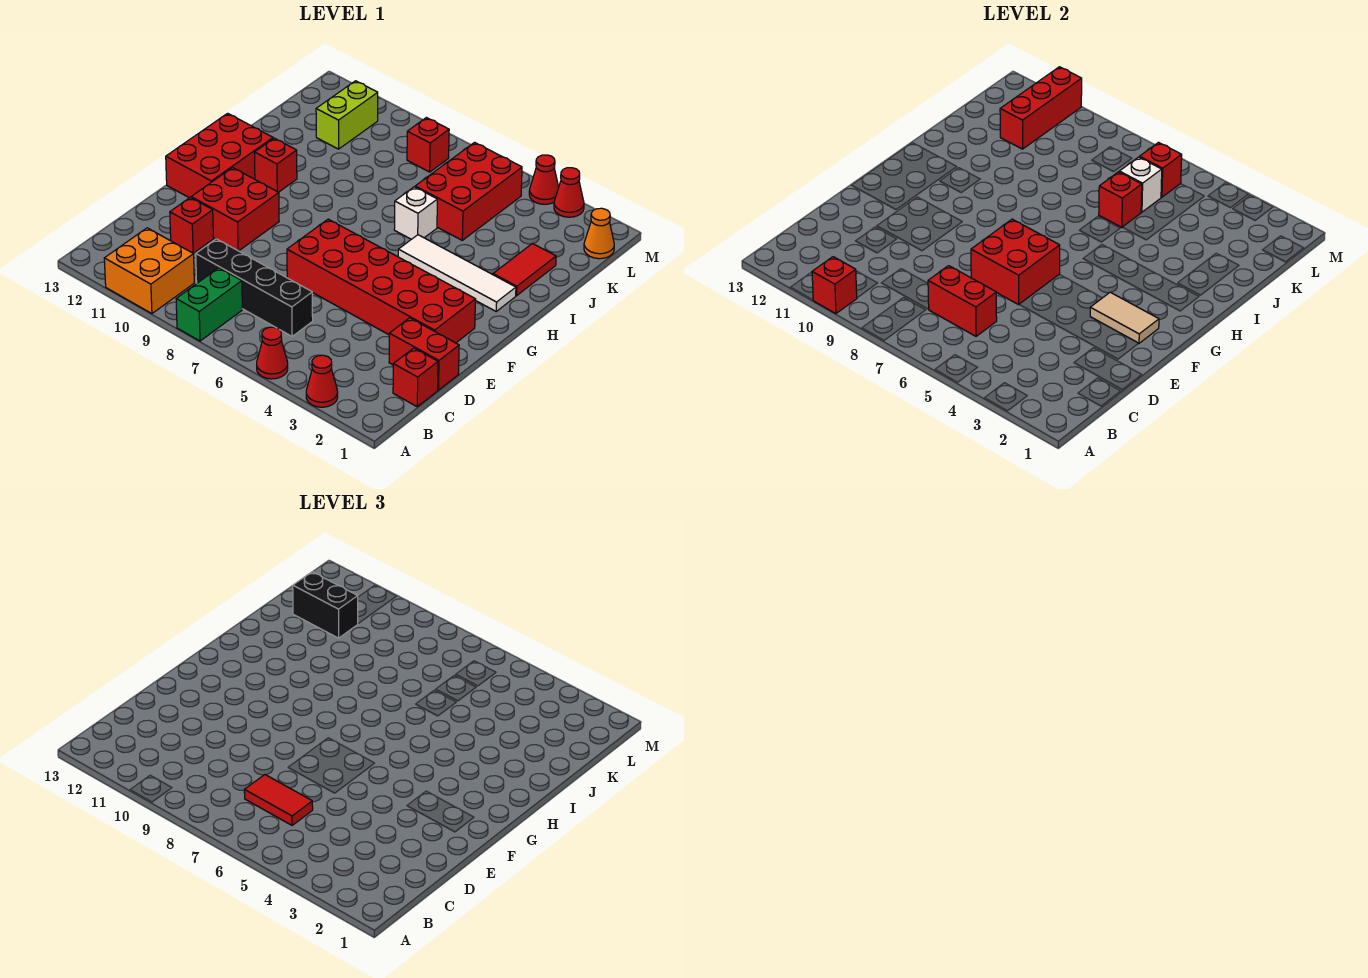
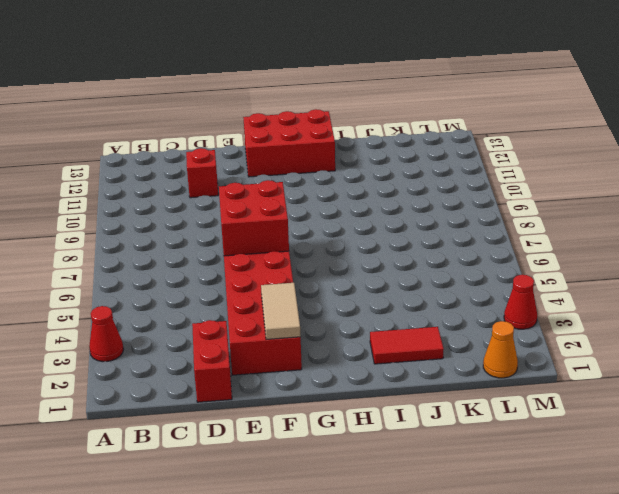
none -> red 1x1 cone [257,327,288,379]
none -> green 1x2 brick [176,268,242,341]
none -> orange 2x2 brick [104,228,194,314]
none -> red 1x1 brick [393,348,438,407]

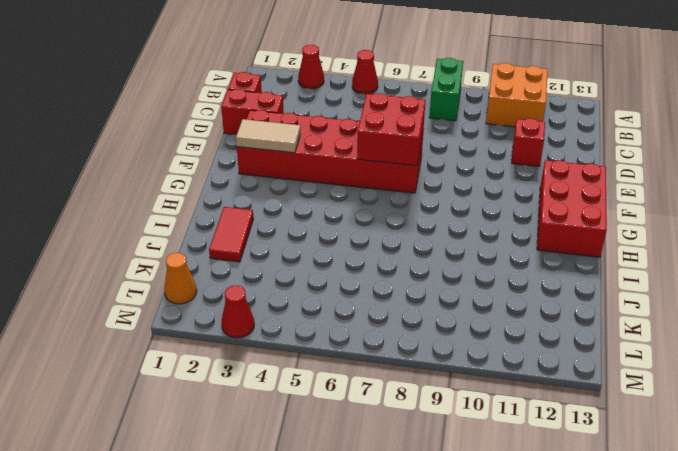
none -> black 1x4 brick [196,239,313,336]
none -> red 2x2 brick [191,168,279,251]
none -> white 1x4 tile [398,235,516,311]
none -> red 1x1 brick [254,138,297,192]

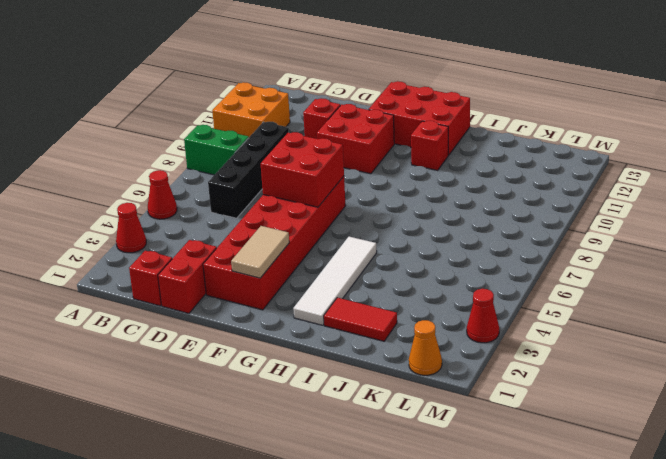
none -> white 1x1 brick [394,187,437,239]
none -> red 2x3 brick [415,142,522,240]
none -> lime 1x2 brick [316,81,378,149]
none -> red 1x1 brick [407,118,449,172]

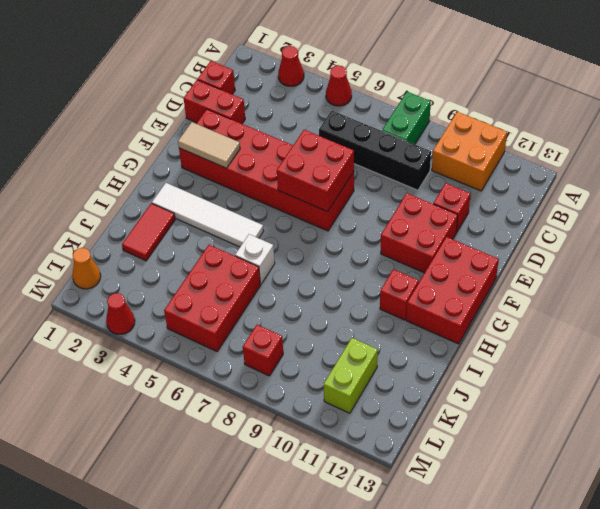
none -> red 1x1 cone [529,155,559,204]
none -> red 1x1 brick [812,257,857,314]
none -> red 1x2 brick [928,266,997,336]
none -> red 1x1 brick [1099,172,1142,227]

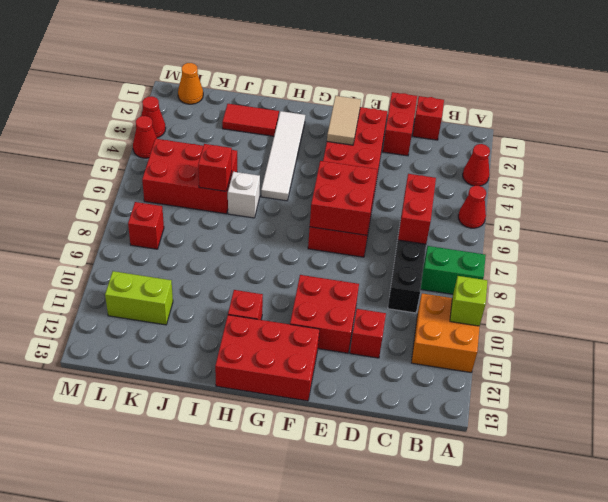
lime 1x1 brick [450,276,487,326] -> red 1x1 brick [812,257,857,314]
none -> white 1x1 brick [1119,157,1162,212]
none -> red 1x3 brick [1000,67,1082,149]
none -> red 1x1 brick [1140,142,1182,197]
none -> red 1x2 tile [244,775,313,825]

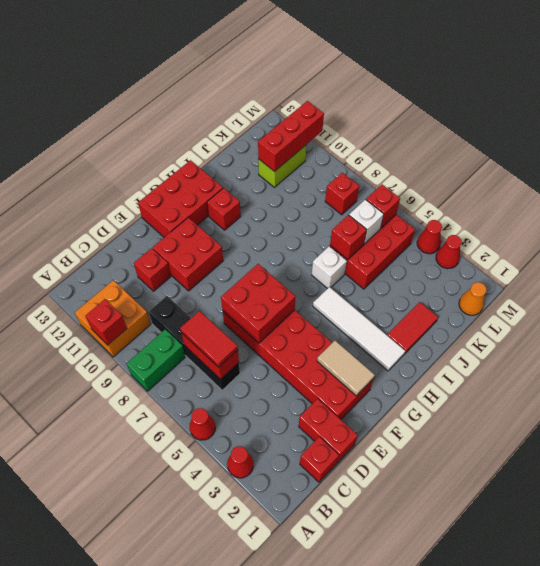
none -> black 1x2 brick [293,572,358,638]

